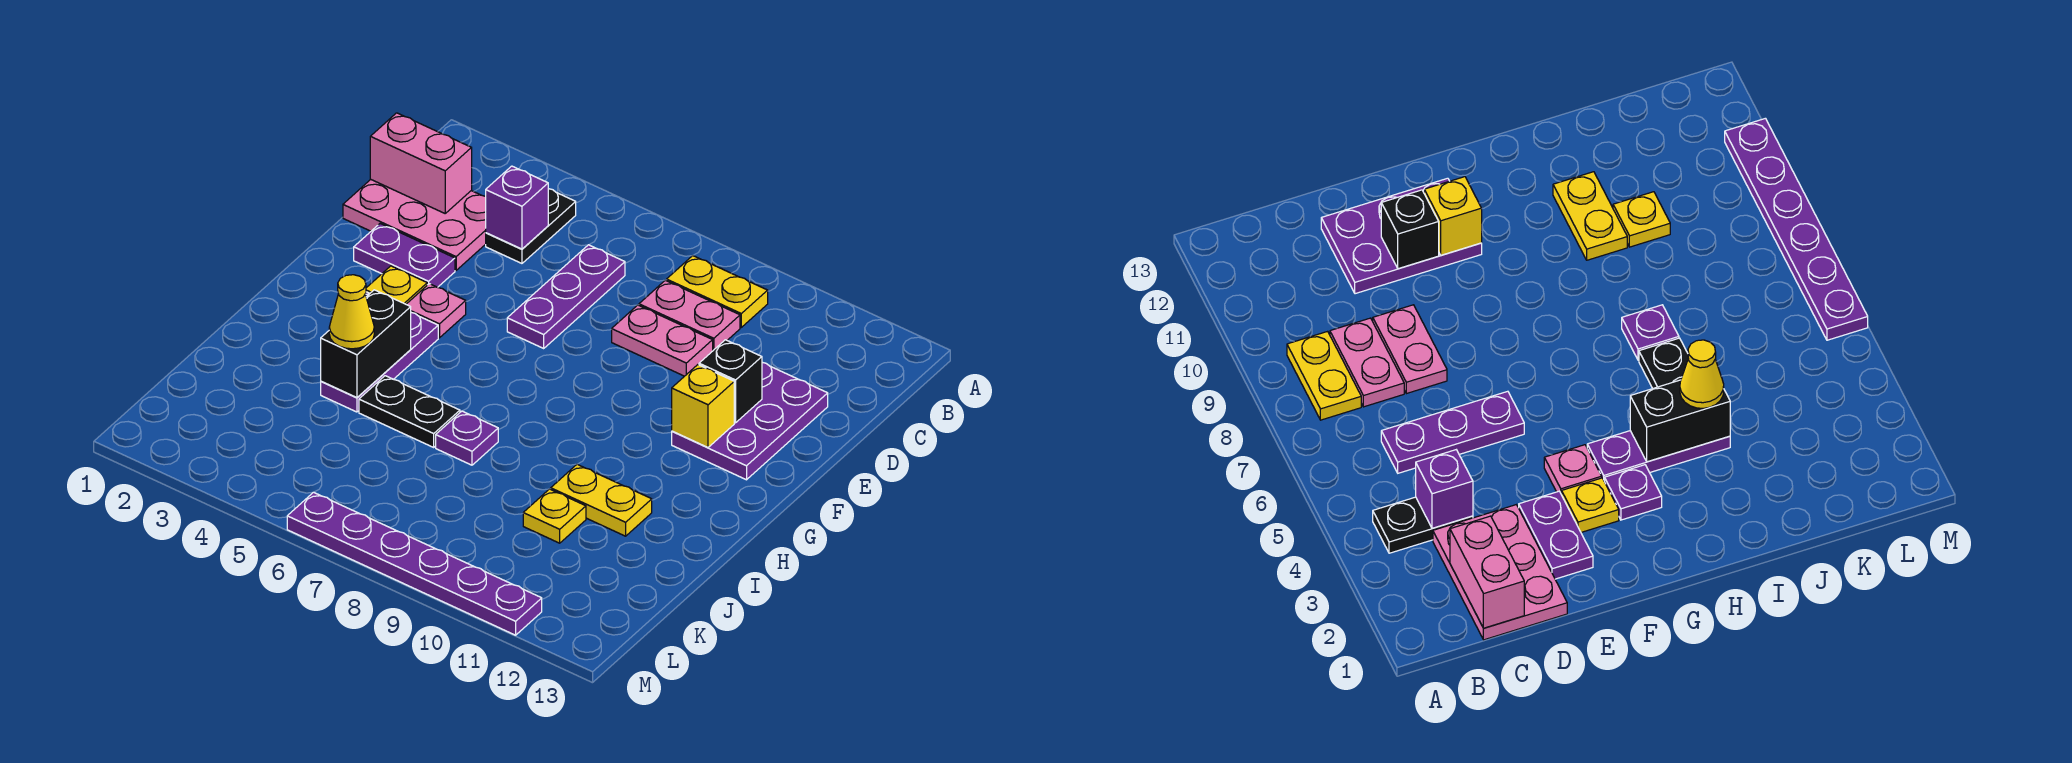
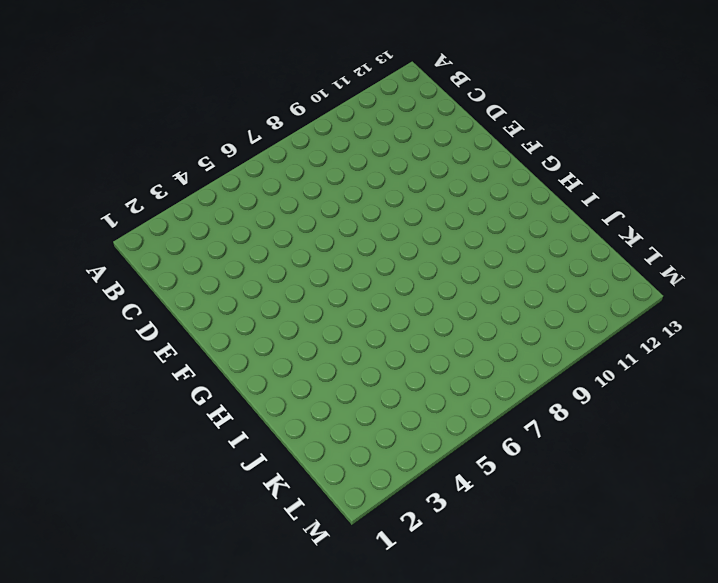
none -> black 1x2 plate [486,189,576,263]
none -> yellow 1x2 plate [667,256,768,327]
none -> pink 2x3 plate [343,180,486,270]

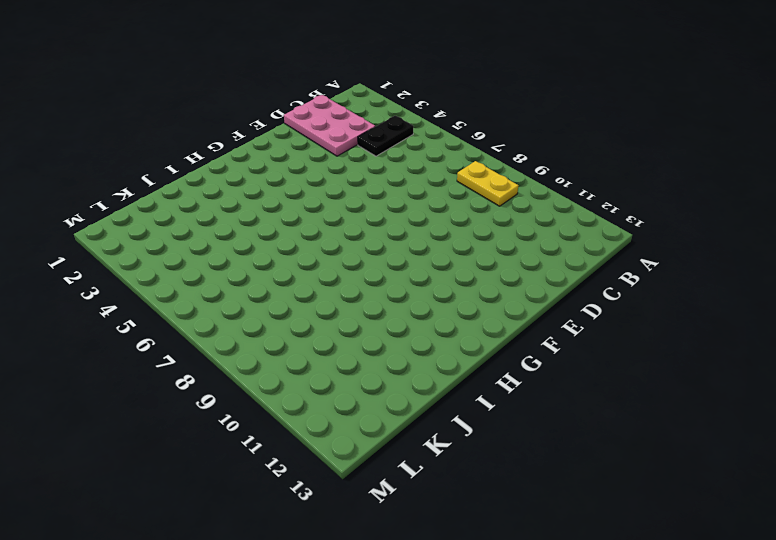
none -> purple 1x3 plate [507,245,625,348]
none -> pink 1x2 plate [639,280,740,350]
none -> pink 1x2 plate [612,305,713,376]

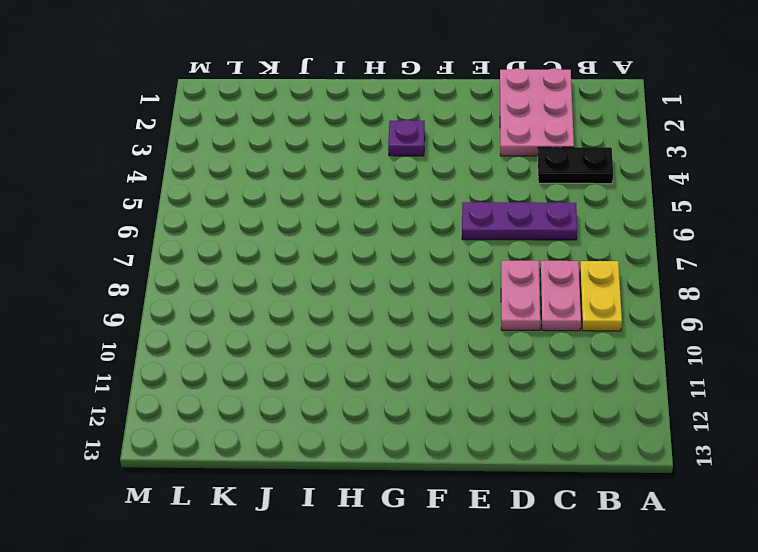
none -> purple 2x3 plate [672,362,828,480]
none -> purple 1x2 plate [354,224,455,287]
none -> yellow 1x1 plate [366,266,427,304]

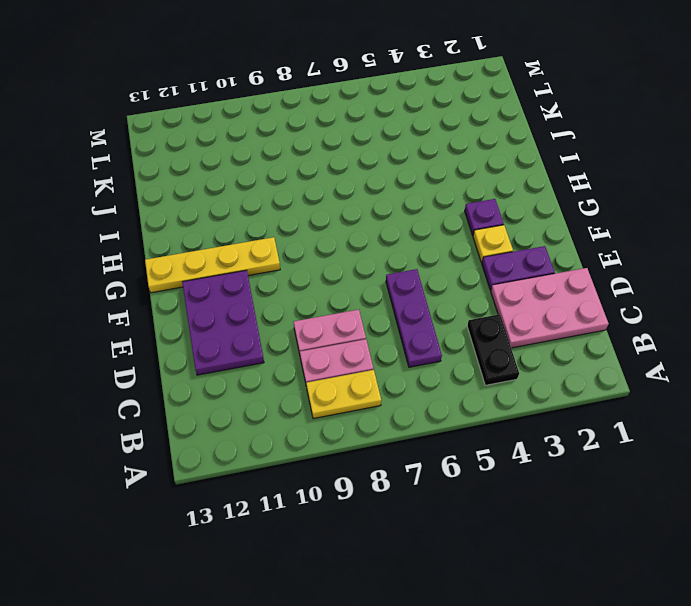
yellow 1x4 plate [145,237,280,293] -> none
none -> pink 1x1 plate [406,284,466,338]
none -> purple 1x3 plate [321,313,438,412]
none -> black 1x2 plate [359,376,460,447]

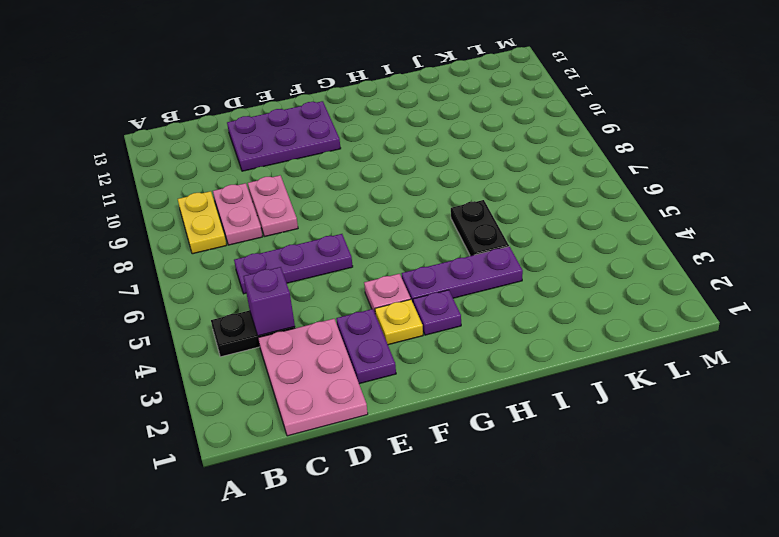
none -> purple 1x1 plate [436,411,498,465]
none -> yellow 1x2 plate [551,464,652,536]
none -> yellow 1x1 plate [523,489,586,543]

